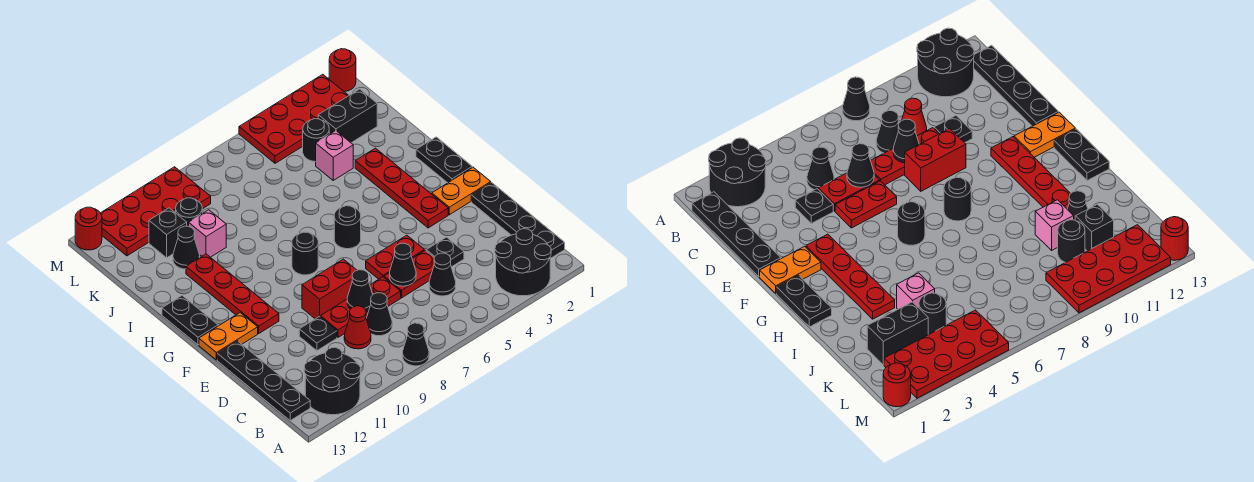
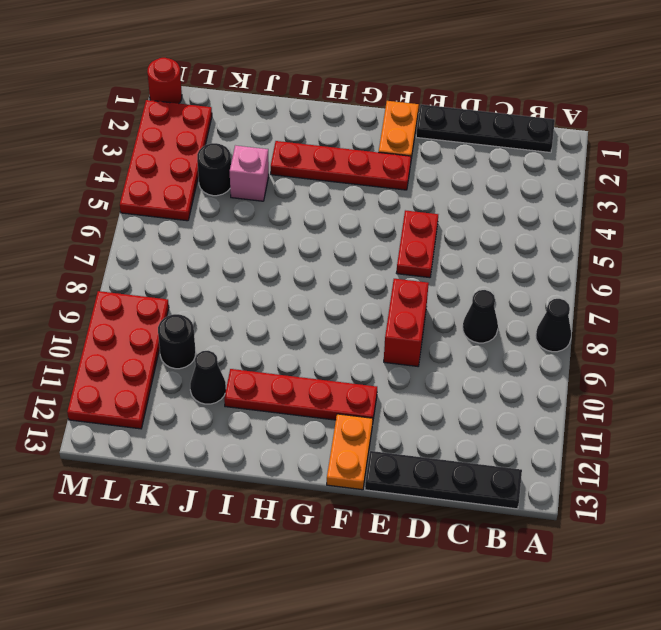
none -> black 2x2 round brick [495,229,551,296]
none -> black 2x2 round brick [304,348,361,415]
none -> black 1x1 cone [429,253,456,296]
none -> red 1x1 cone [344,306,371,349]

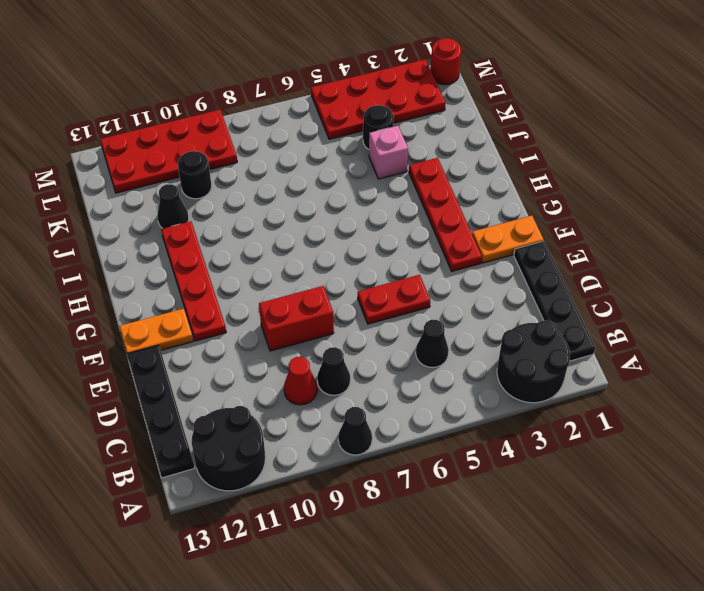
none -> black 1x1 plate [426,237,464,267]
none -> red 1x2 plate [384,250,434,298]
none -> red 1x3 plate [320,277,401,337]
none -> black 1x1 plate [299,316,337,351]

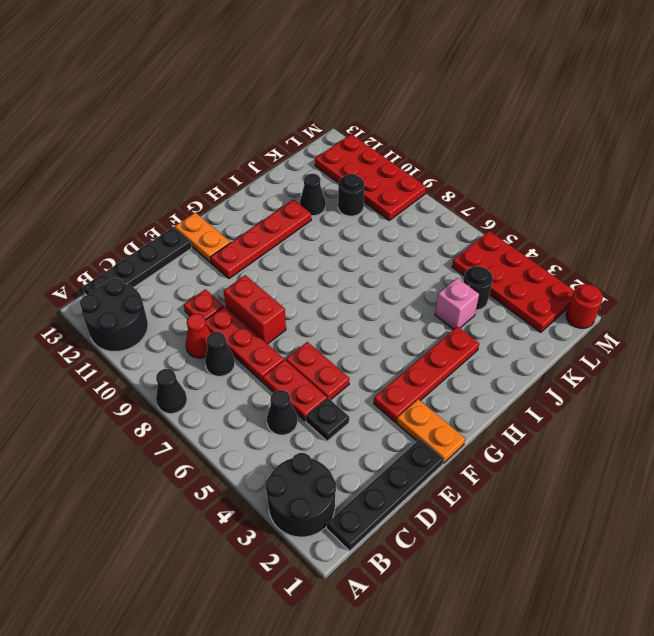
red 1x1 plate [184,289,224,320] -> black 1x1 plate [299,316,337,351]
none -> black 1x2 plate [416,137,472,183]
none -> black 1x1 round brick [334,206,361,249]
none -> black 1x1 round brick [292,232,318,275]
none -> black 1x2 plate [162,296,218,345]

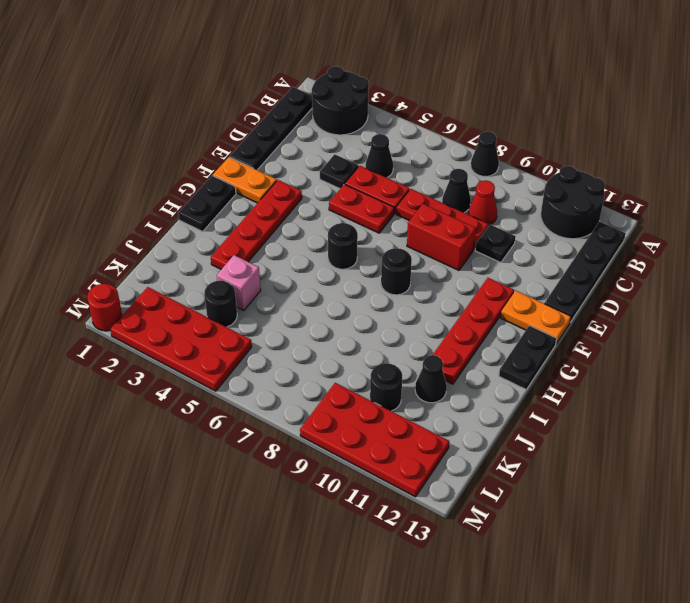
none -> pink 1x1 brick [189,210,226,257]
none -> black 1x2 brick [318,89,377,143]
none -> black 1x1 brick [149,208,187,258]
none -> red 1x1 round brick [75,207,102,250]

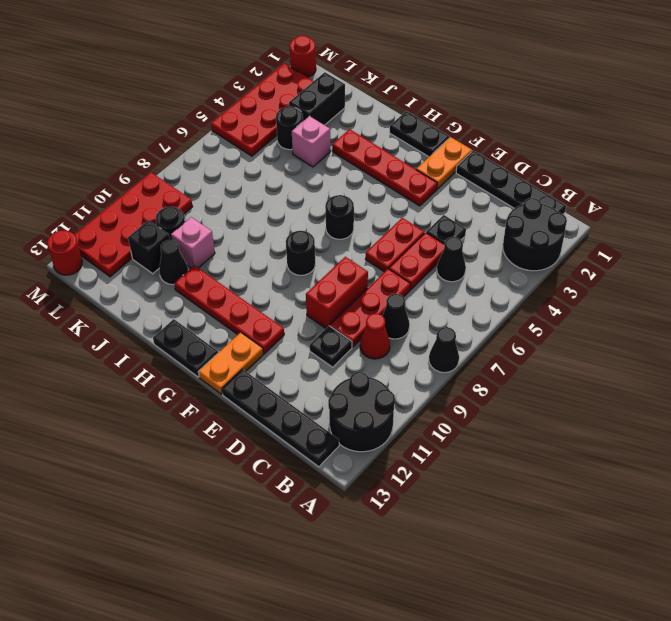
none -> black 1x1 cone [390,243,416,286]
none -> black 1x1 cone [347,270,373,312]

